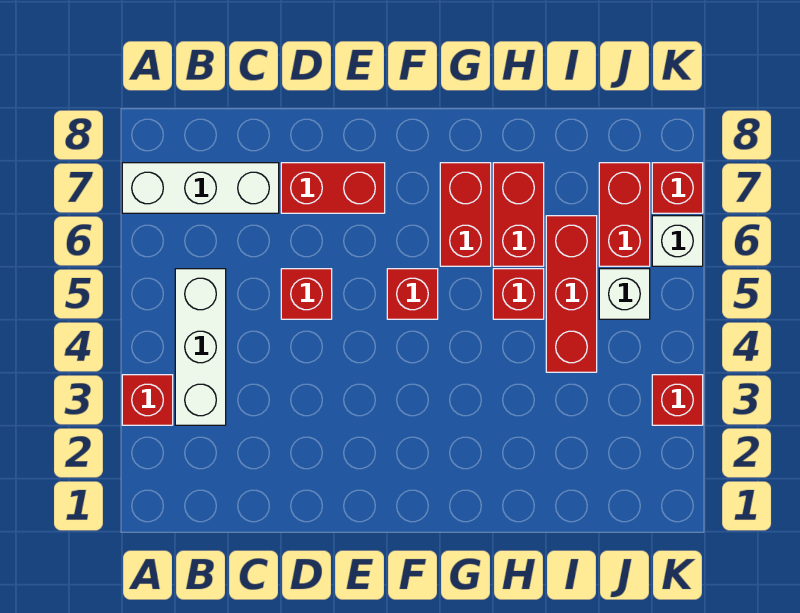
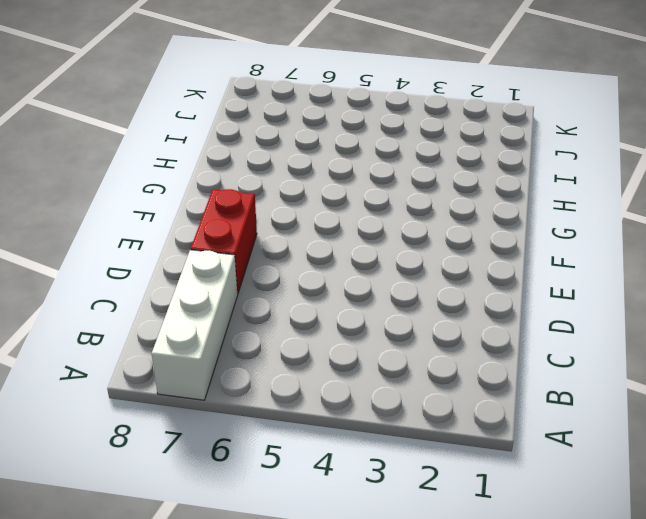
none -> red 1x1 brick [122,375,173,425]
none -> white 1x3 brick [175,269,226,425]
none -> red 1x1 brick [281,269,332,319]

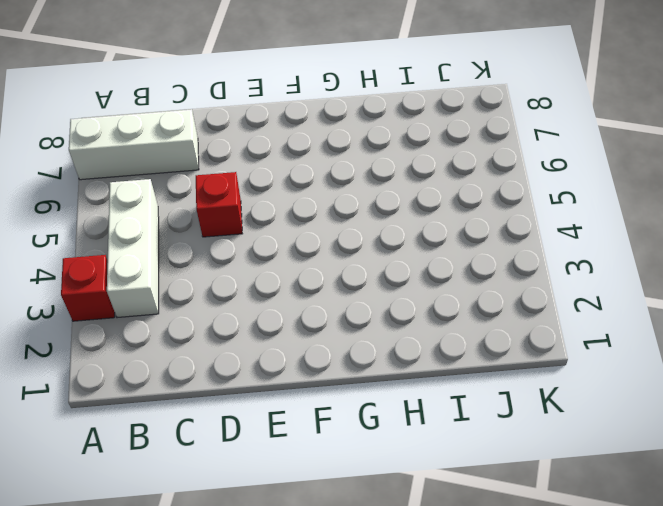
none -> red 1x2 brick [281,163,385,213]
none -> red 1x1 brick [387,269,438,319]
none -> red 1x2 brick [440,163,491,266]

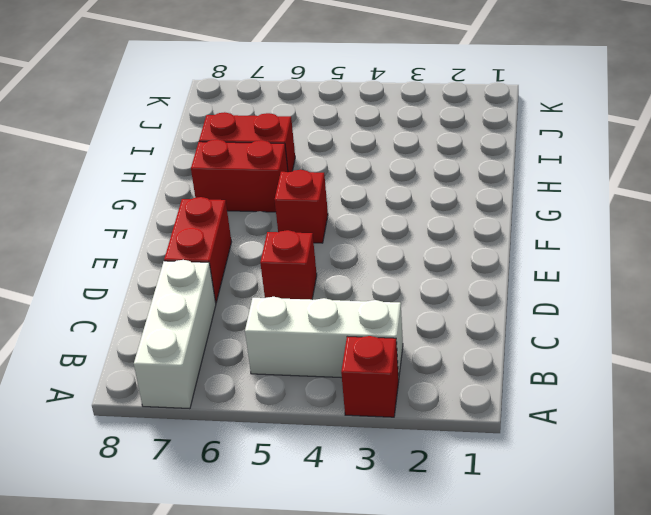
none -> red 1x1 brick [493,269,544,319]
none -> red 1x3 brick [546,216,597,372]
none -> white 1x1 brick [599,269,650,319]

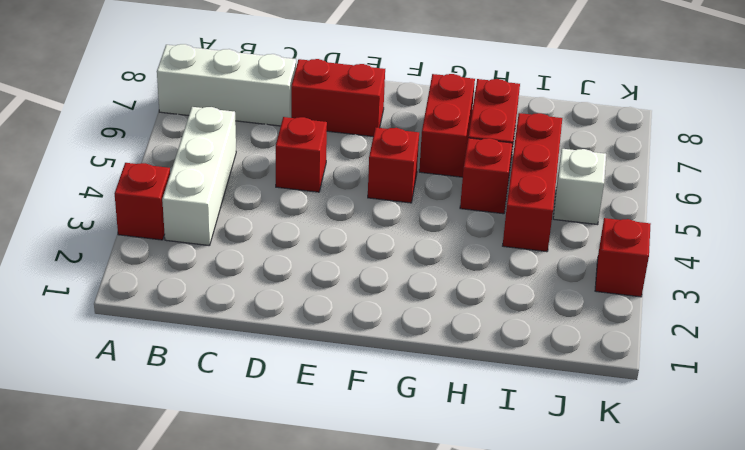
none -> red 1x2 brick [599,163,650,266]
none -> white 1x1 brick [652,216,703,266]
none -> red 1x1 brick [652,163,703,213]

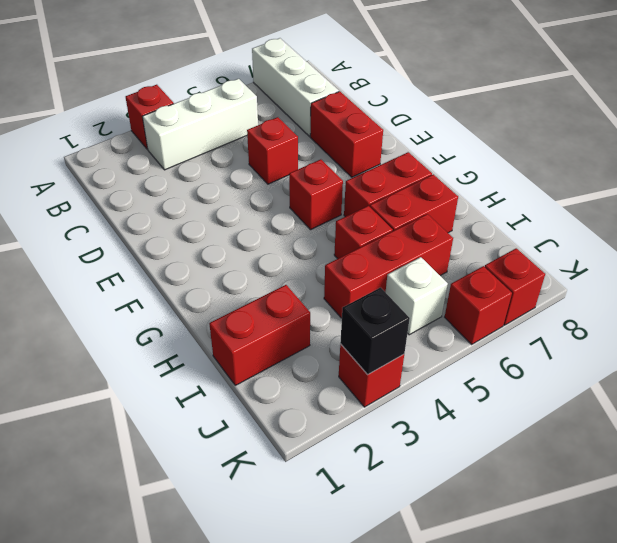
red 1x2 brick [209,285,310,385] -> red 1x2 brick moved to [599,163,650,266]
black 1x1 brick [340,288,410,375] -> none
red 1x1 brick [445,266,512,344] -> white 1x1 brick [652,216,703,266]

